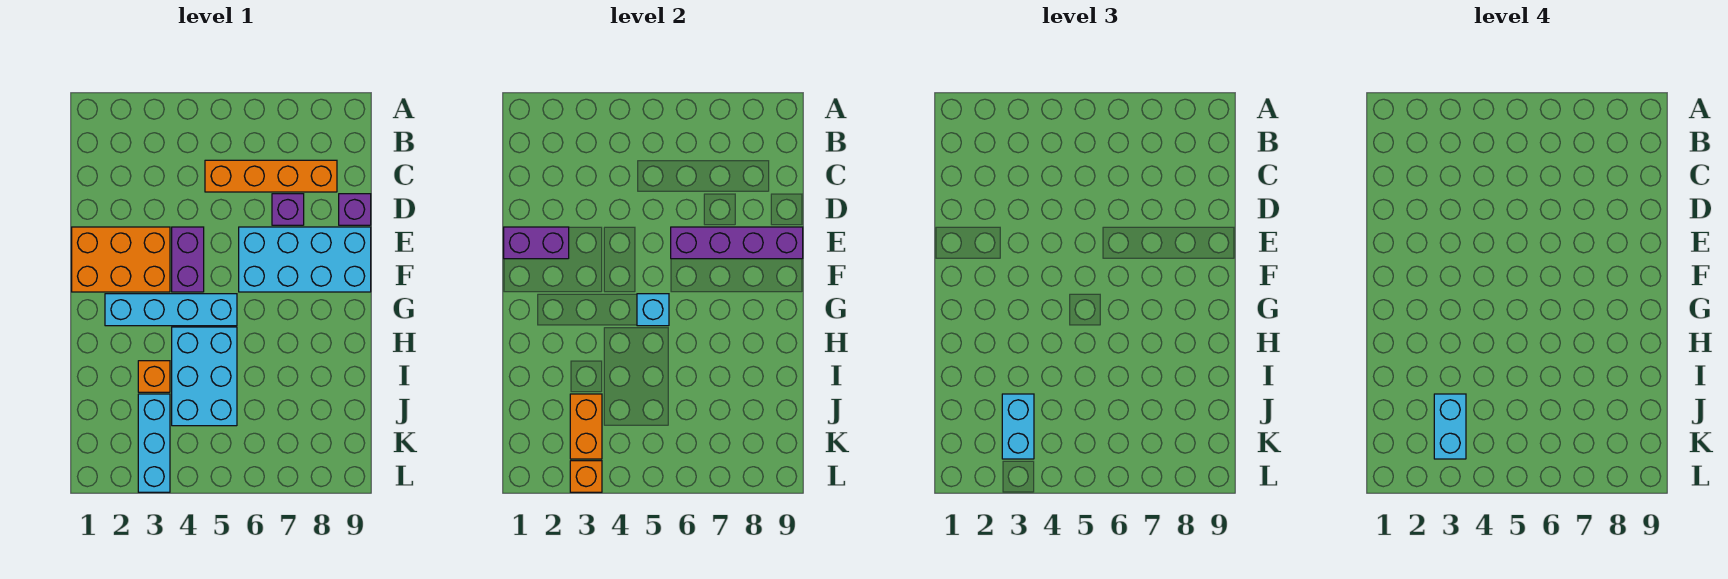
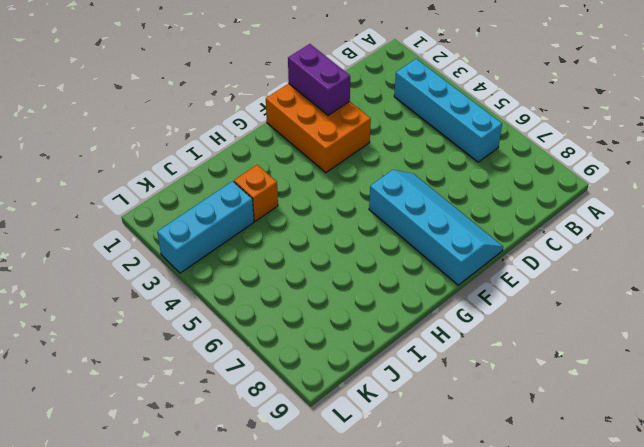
cyan 1x4 brick [394,59,502,162] -> cyan 1x4 brick moved to [105,294,237,326]
cyan 2x4 slope [369,170,503,285] -> cyan 2x4 brick [239,227,371,292]
none -> orange 1x4 brick [205,160,337,192]
none -> purple 1x1 brick [272,194,304,225]
none -> purple 1x1 brick [339,194,371,225]

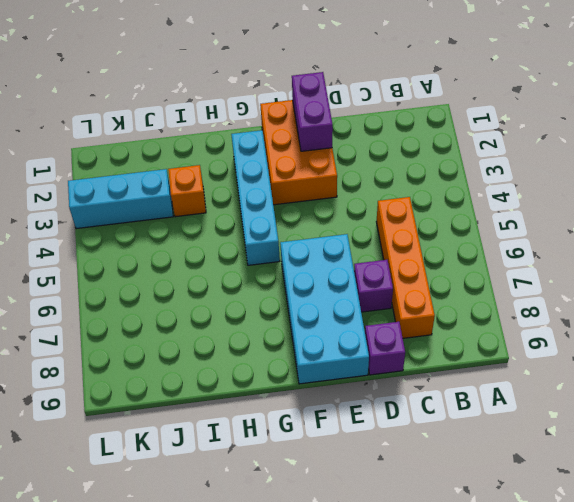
none -> purple 1x2 brick [172,227,204,292]
none -> cyan 2x3 brick [172,327,237,426]
none -> purple 1x4 brick [671,227,803,259]

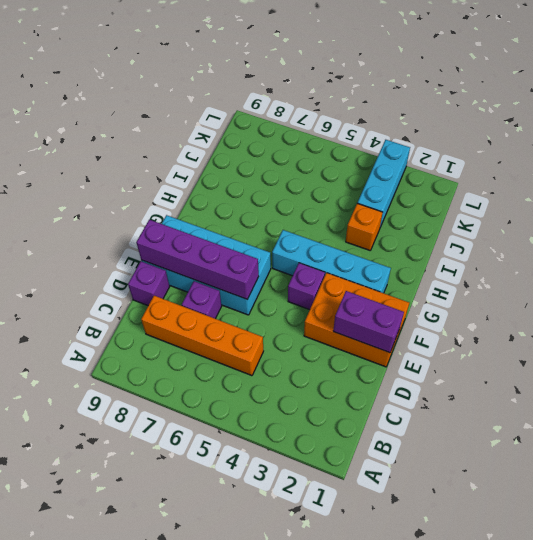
purple 1x1 brick [288,263,325,310] -> purple 1x2 brick [172,227,204,292]
none -> cyan 2x3 brick [172,327,237,426]
none -> cyan 1x1 brick [637,294,669,326]
none -> orange 1x2 brick [570,394,602,459]

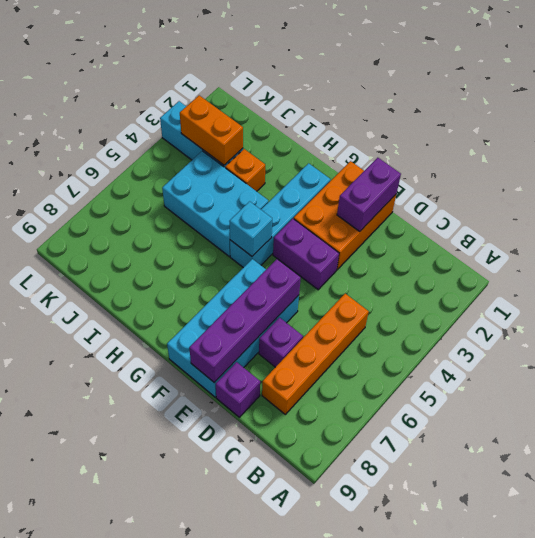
none -> orange 1x1 brick [570,461,602,492]
none -> cyan 1x2 brick [1002,394,1034,459]
none -> cyan 1x2 brick [1434,394,1466,459]

